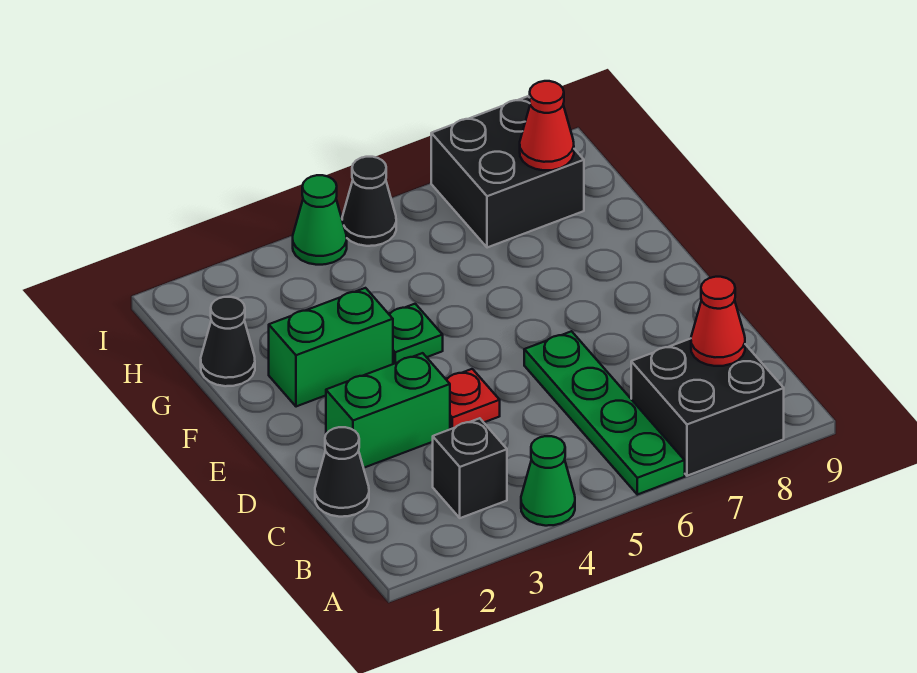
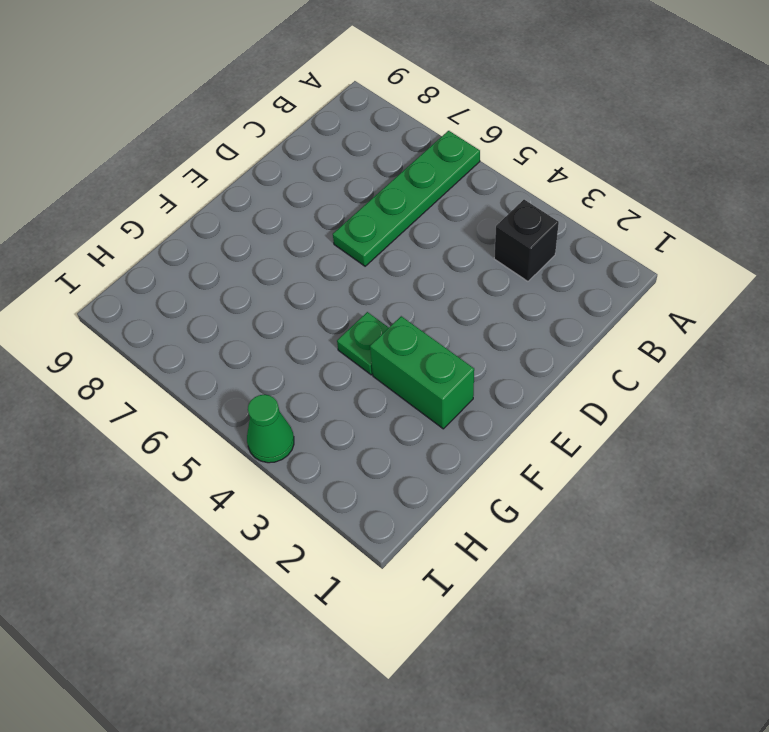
none -> green 1x1 cone [521,436,575,526]
none -> black 2x2 brick [631,339,784,476]
none -> black 1x1 cone [315,427,369,517]

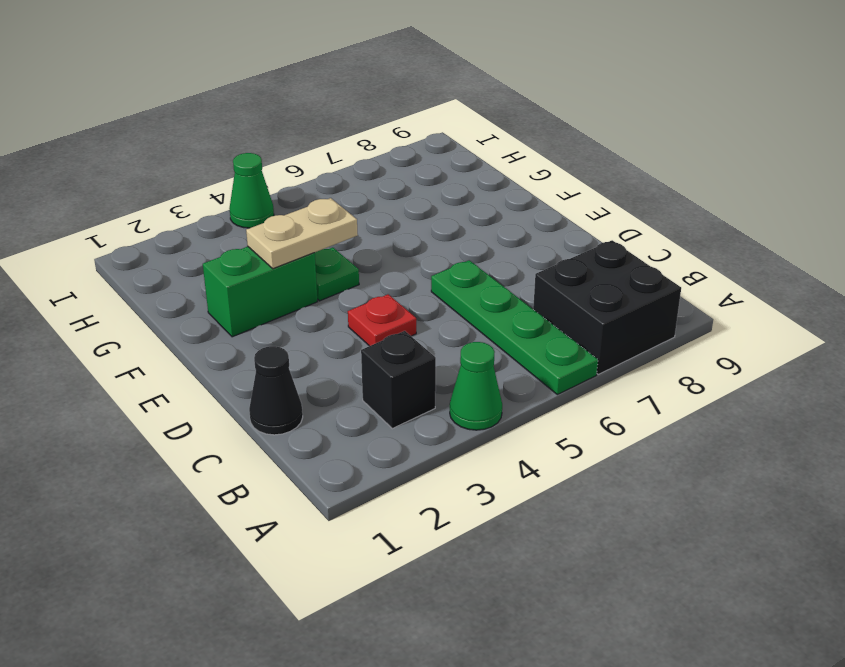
tan 1x2 plate [246,198,358,269] -> none
none -> green 1x2 brick [326,353,450,468]
none -> black 1x1 cone [201,297,255,386]
none -> black 2x2 brick [431,96,584,248]

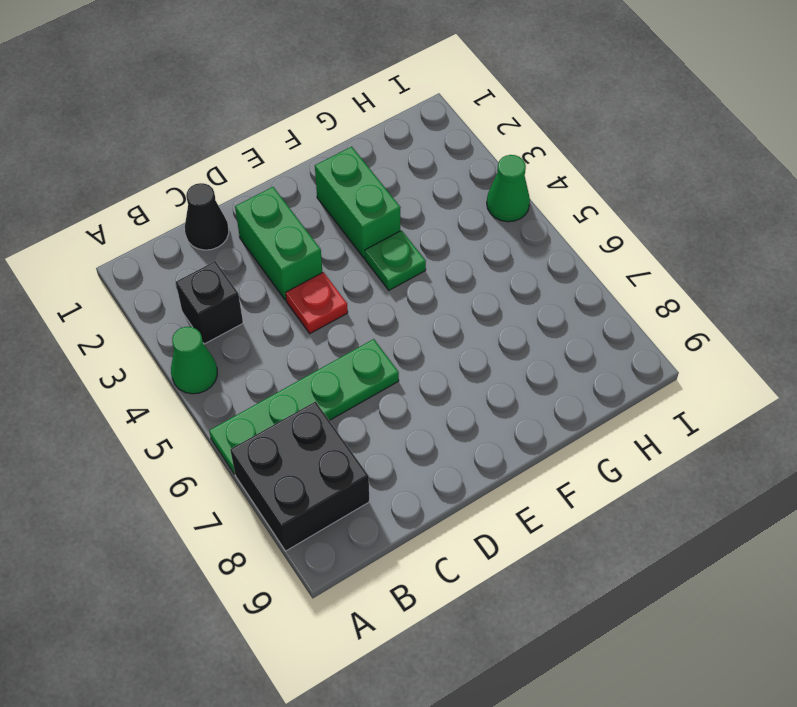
none -> black 1x1 cone [201,297,255,386]
none -> black 2x2 brick [431,96,584,248]
none -> black 1x1 cone [342,157,396,246]

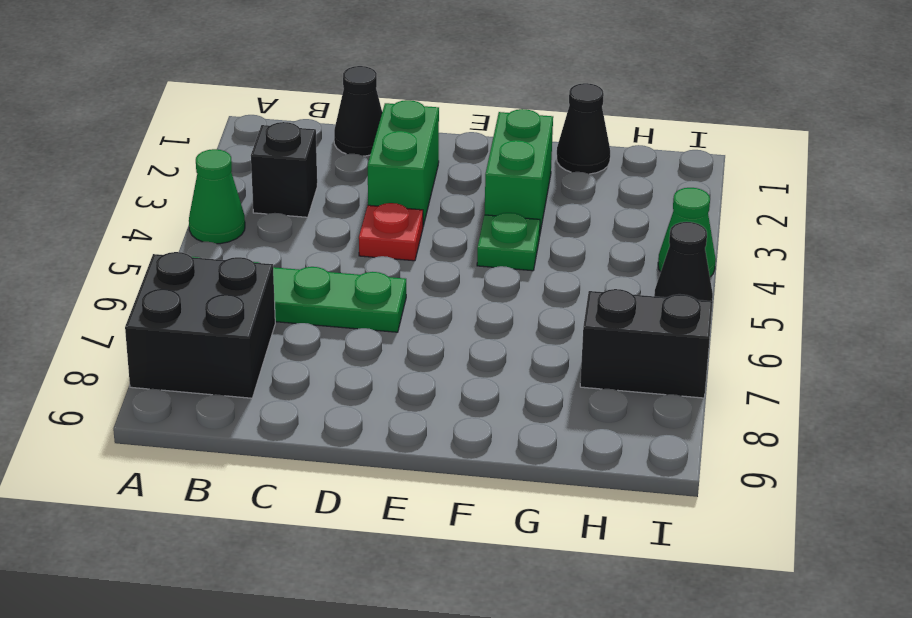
black 1x2 brick [580,289,713,398] -> black 2x2 brick [431,96,584,248]
none -> red 1x1 cone [691,277,745,366]
none -> red 1x1 cone [520,81,574,170]

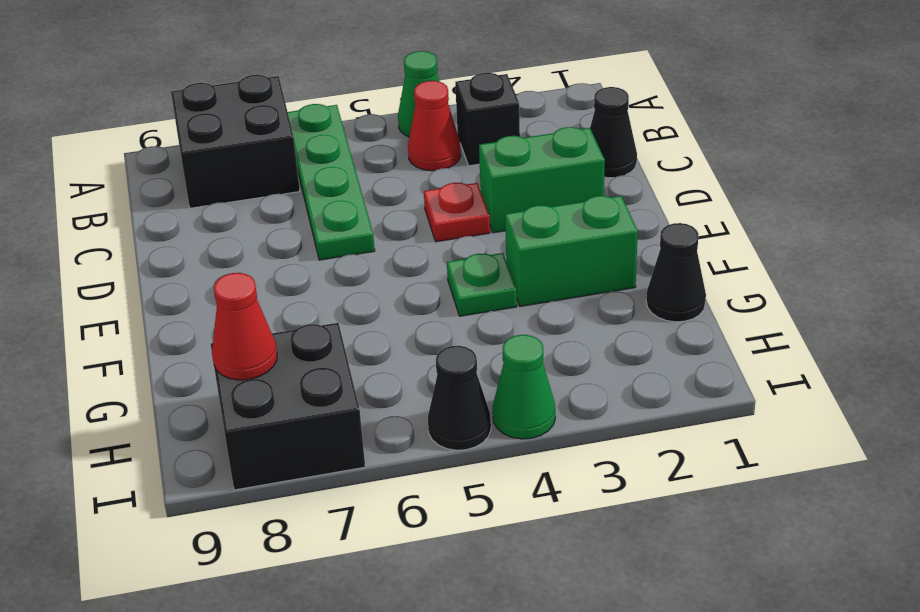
red 1x1 cone [408,81,461,171] -> red 1x1 cone moved to [691,277,745,366]

